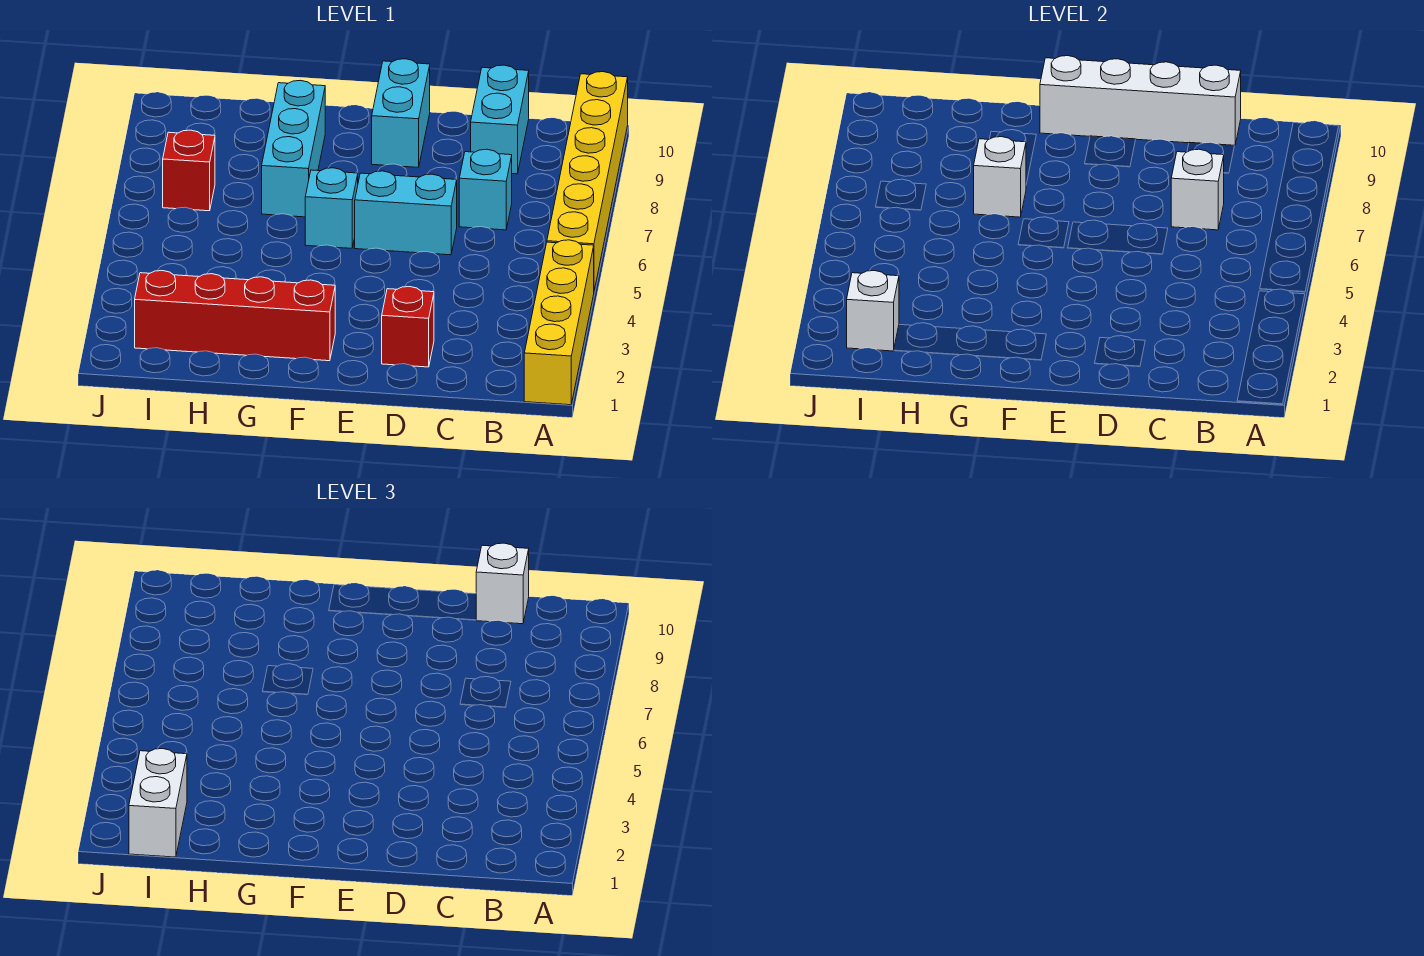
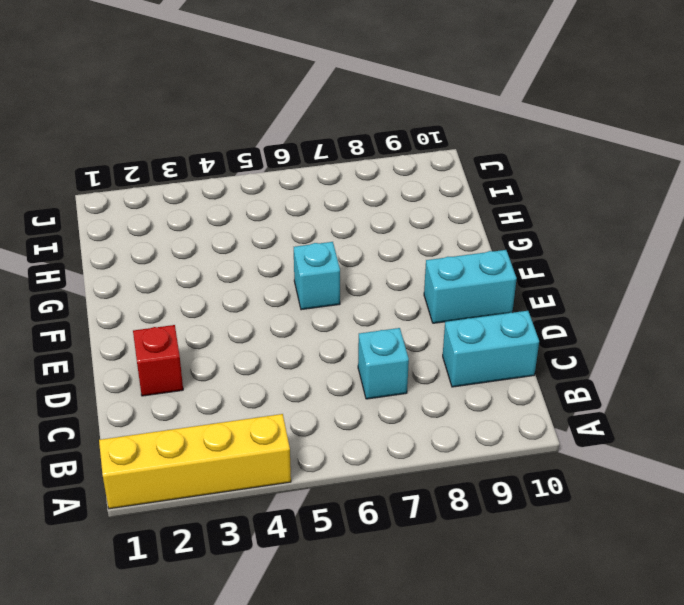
none -> yellow 1x6 brick [547,72,628,290]
none -> cyan 1x2 brick [355,171,457,255]
none -> red 1x4 brick [135,271,335,361]

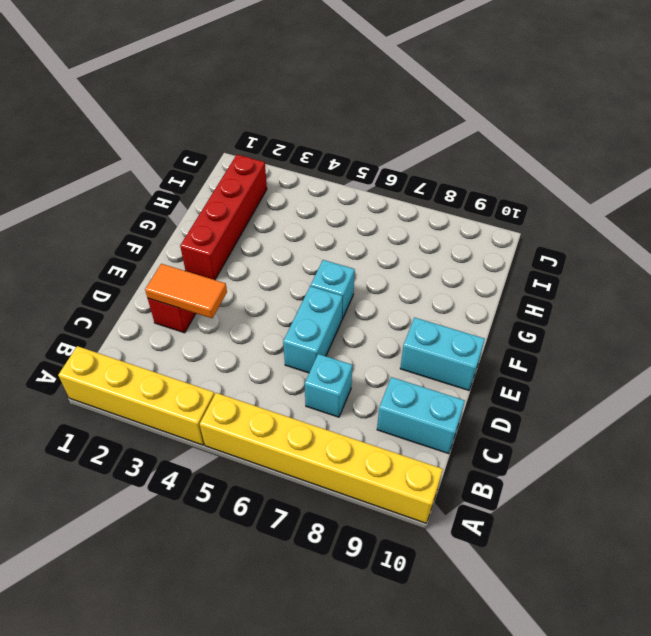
orange 1x2 tile [145,264,227,318] -> none
none -> cyan 1x3 brick [262,80,325,217]
none -> red 1x1 brick [163,130,215,211]
none -> white 1x1 brick [1171,149,1224,230]

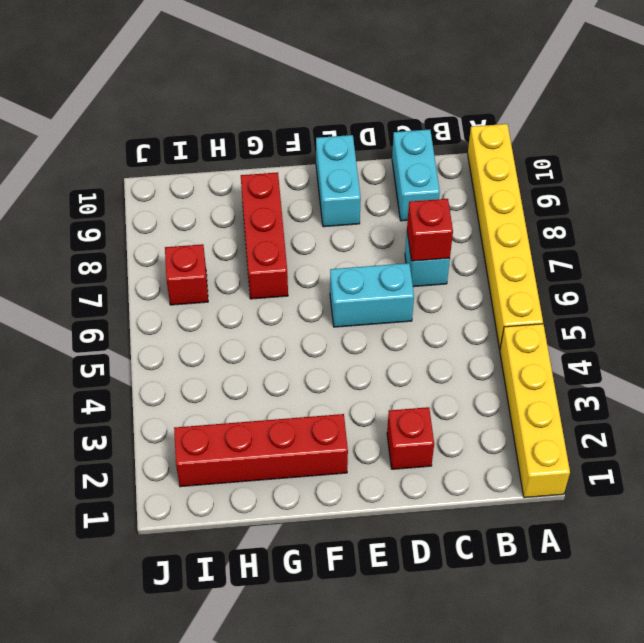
red 1x1 brick [407,199,453,261] -> white 1x1 brick [1171,149,1224,230]
red 1x3 brick [241,172,288,299] -> cyan 1x3 brick [262,80,325,217]
none -> cyan 1x1 brick [305,168,358,248]
none -> white 1x4 brick [1040,56,1241,146]
none -> white 1x1 brick [974,137,1026,217]

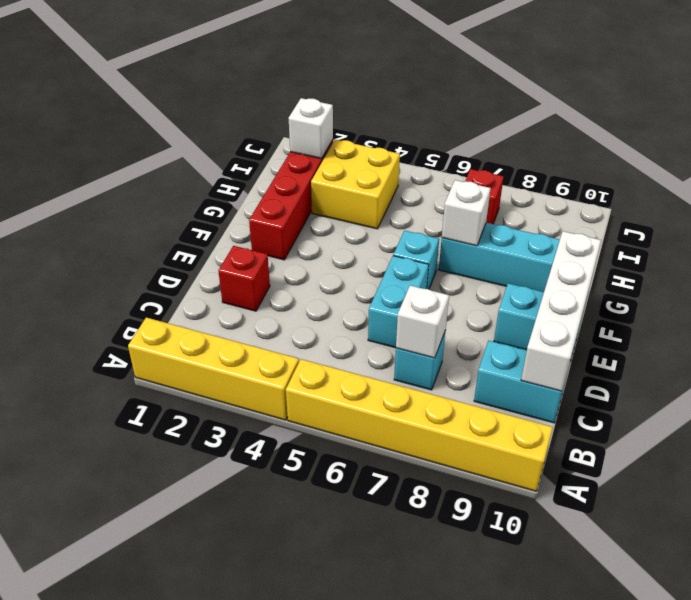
yellow 2x2 brick [311,140,400,229] -> none
none -> white 1x1 brick [476,543,529,624]
none -> white 1x2 brick [129,749,187,857]

